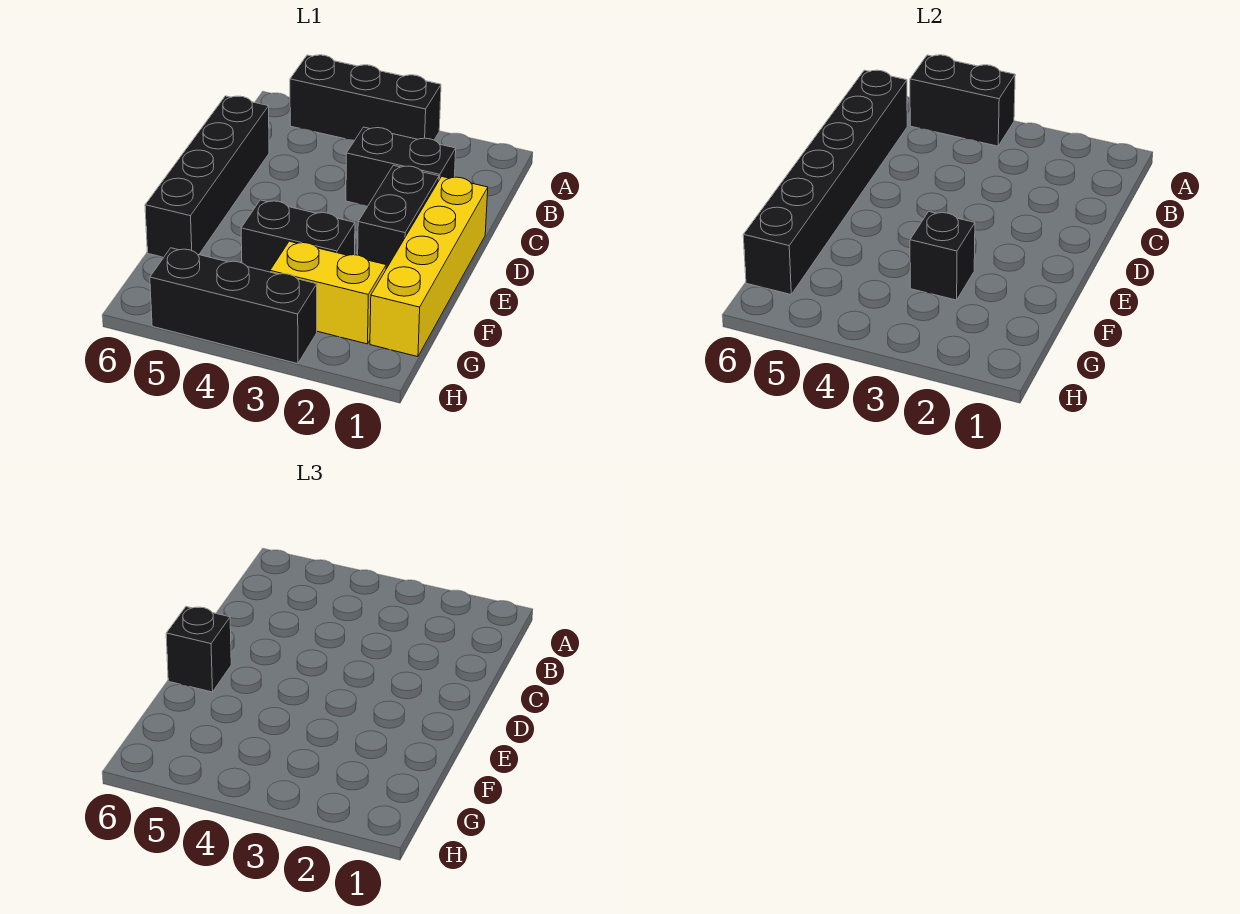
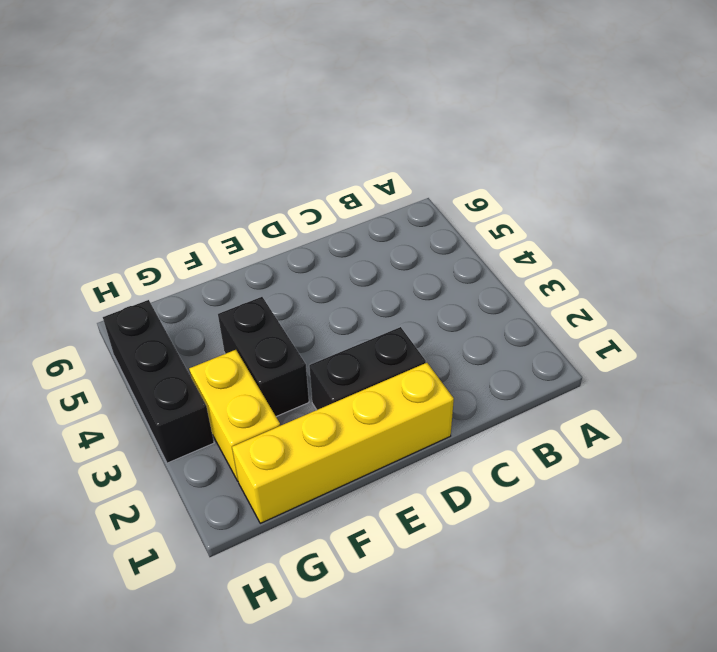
none -> black 1x3 brick [290,55,441,140]
none -> black 1x2 brick [346,127,456,206]
none -> black 1x4 brick [145,96,269,257]

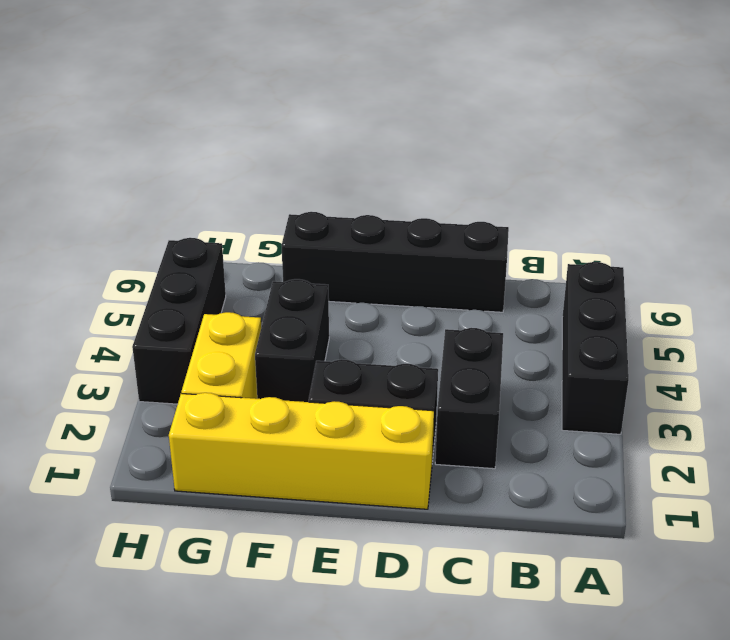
none -> black 1x2 brick [910,55,1015,146]
none -> black 1x6 brick [743,70,907,294]
none -> black 1x1 brick [910,212,975,300]

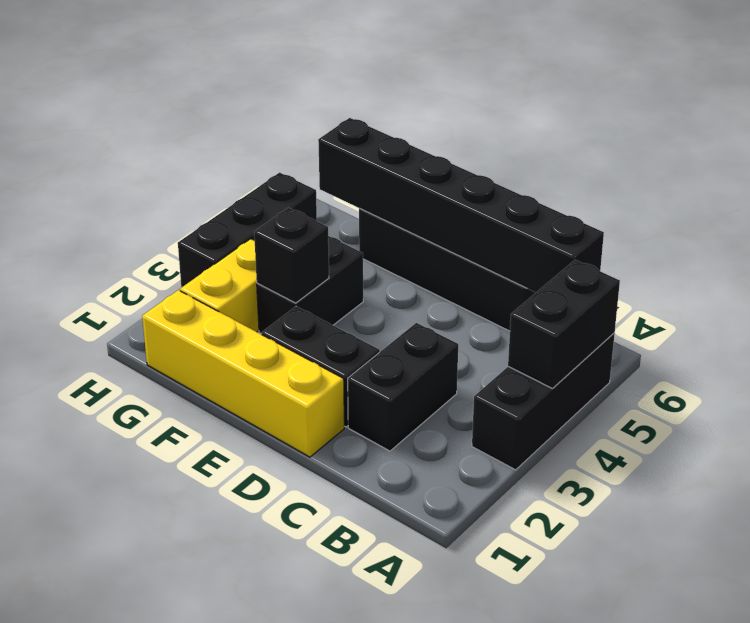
none -> black 1x1 brick [166,607,231,692]

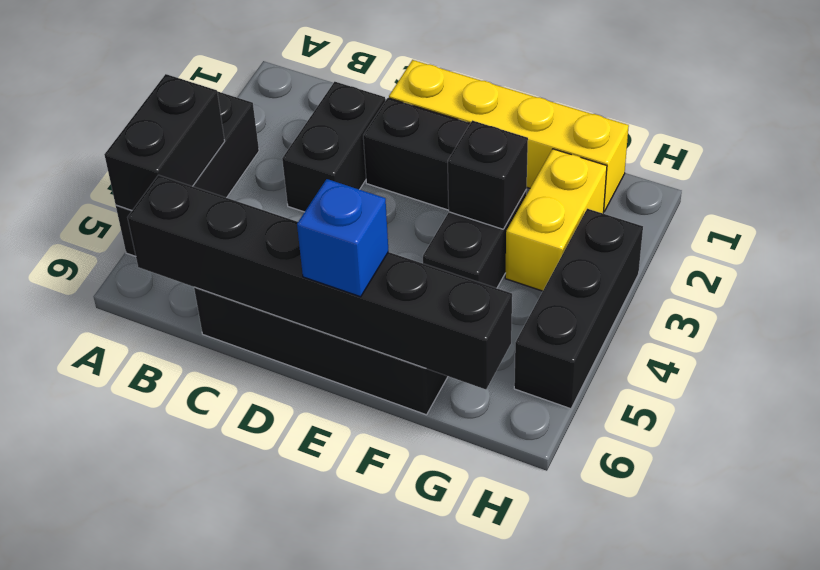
blue 1x1 brick [297,179,389,297] -> black 1x1 brick [166,607,231,692]

